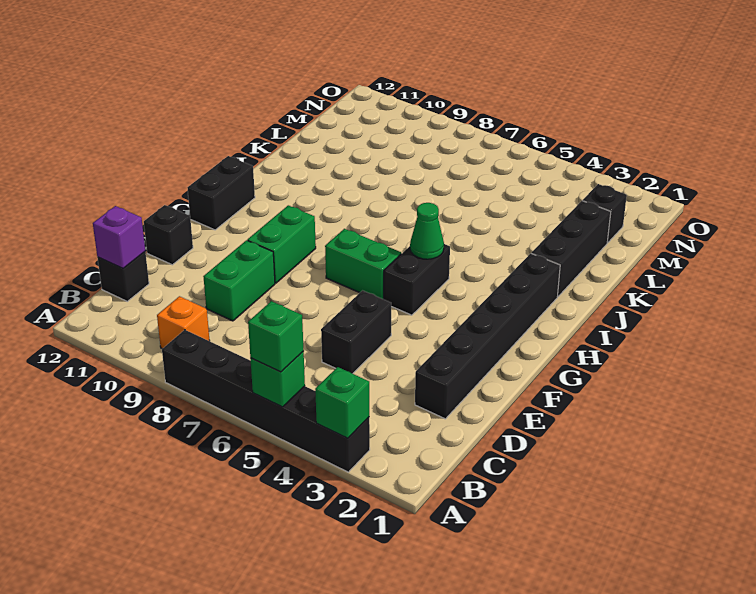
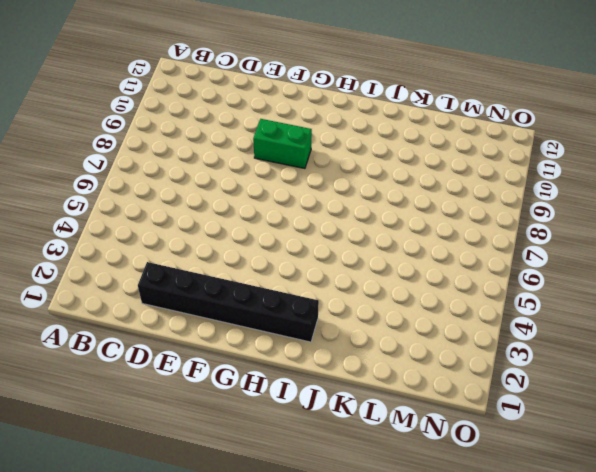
none -> black 1x6 brick [162,330,370,472]
none -> orange 1x1 brick [157,296,210,349]
none -> black 1x1 brick [97,252,149,301]

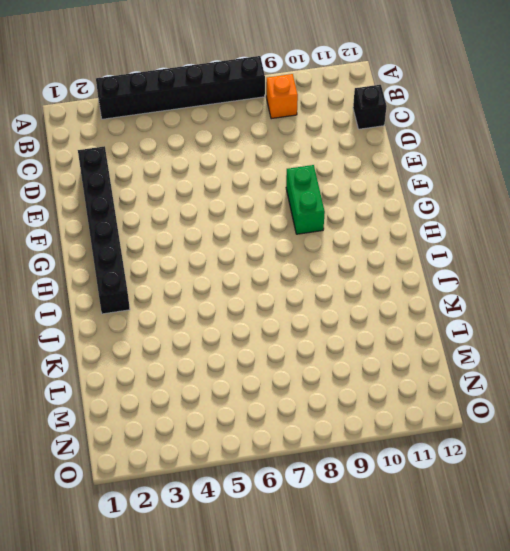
none -> black 1x2 brick [321,291,391,374]
none -> green 1x2 brick [203,240,275,321]
none -> black 1x1 brick [144,205,193,265]

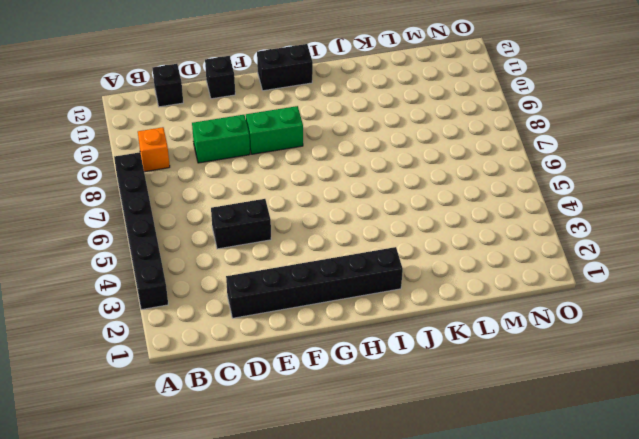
none -> black 1x2 brick [384,244,450,315]
none -> green 1x2 brick [325,229,401,299]
none -> black 1x3 brick [531,201,611,296]

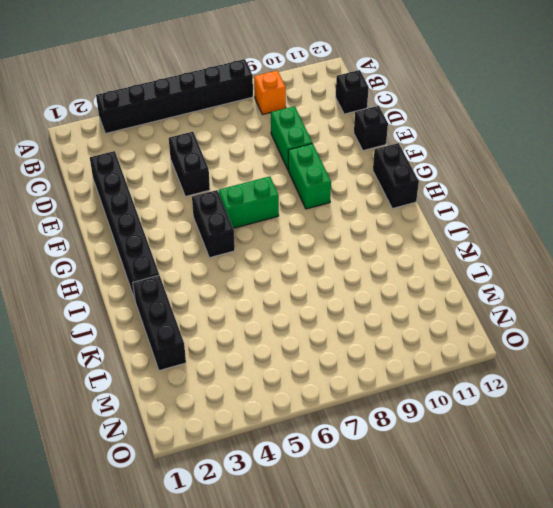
none -> black 1x1 brick [582,184,627,243]
none -> green 1x1 brick [315,367,369,438]
none -> green 1x1 brick [250,351,305,407]

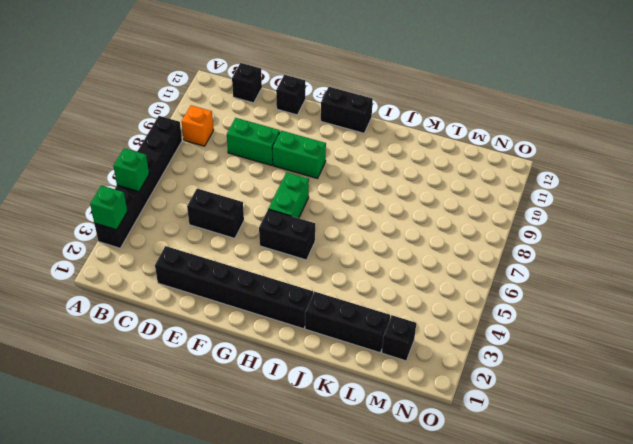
none -> purple 1x1 brick [93,206,145,268]
none -> green 1x1 cone [410,203,444,259]
none -> green 1x1 brick [248,301,304,372]

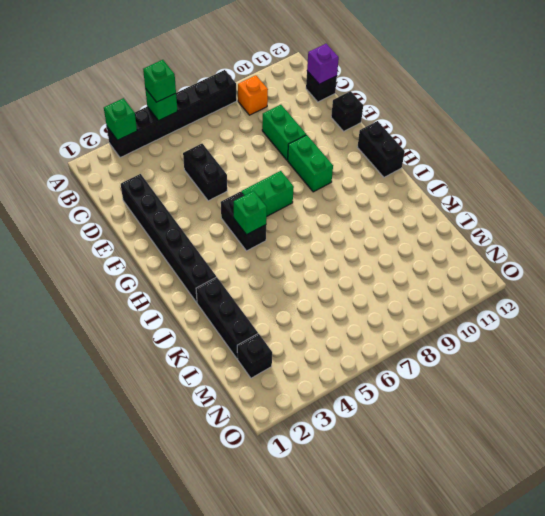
green 1x1 brick [234,191,267,235] -> green 1x1 cone [410,203,444,259]

